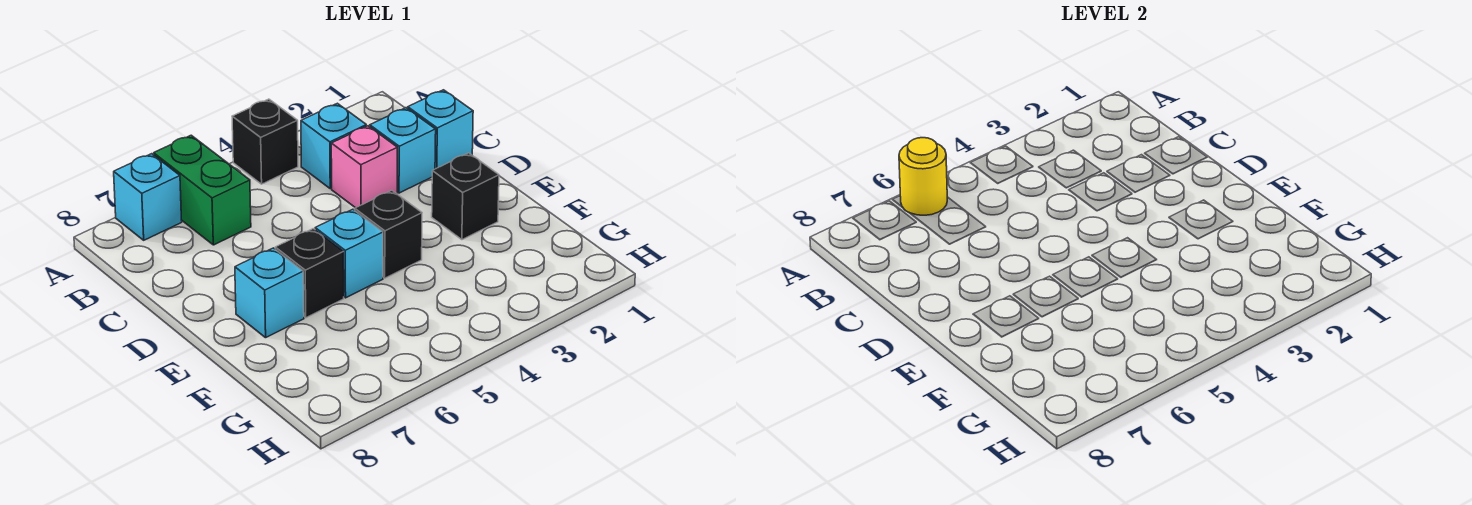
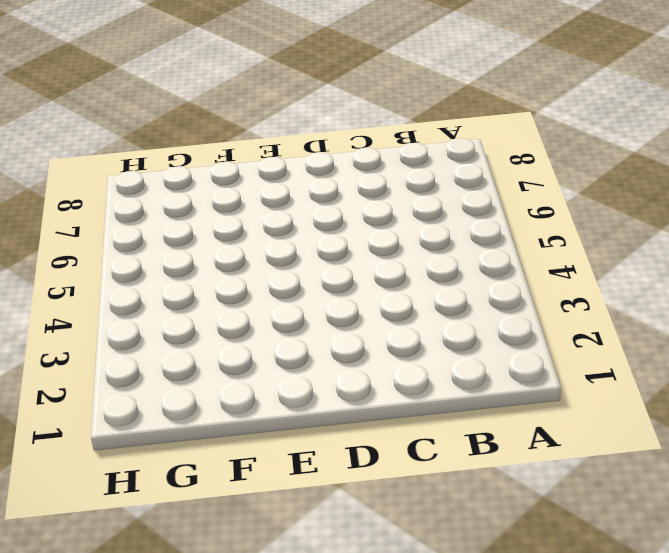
none -> black 1x1 brick [232,99,298,184]
none -> green 1x2 brick [154,135,251,245]
none -> cyan 1x1 brick [114,154,182,240]

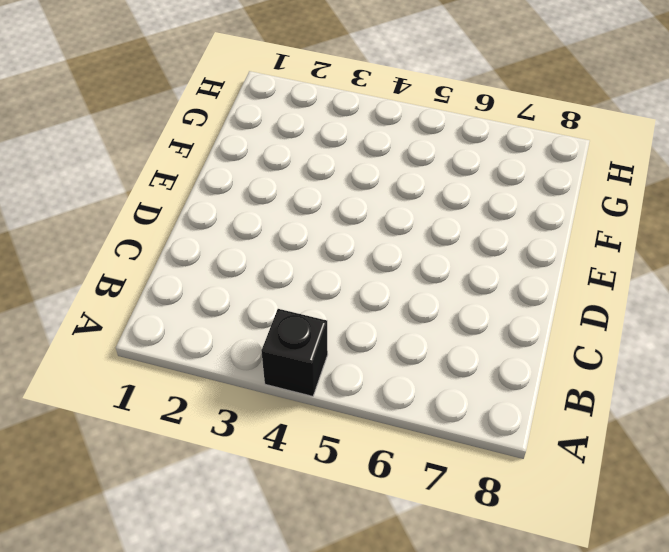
none -> green 1x2 brick [154,135,251,245]
none -> cyan 1x1 brick [114,154,182,240]
none -> cyan 1x1 brick [301,103,366,189]

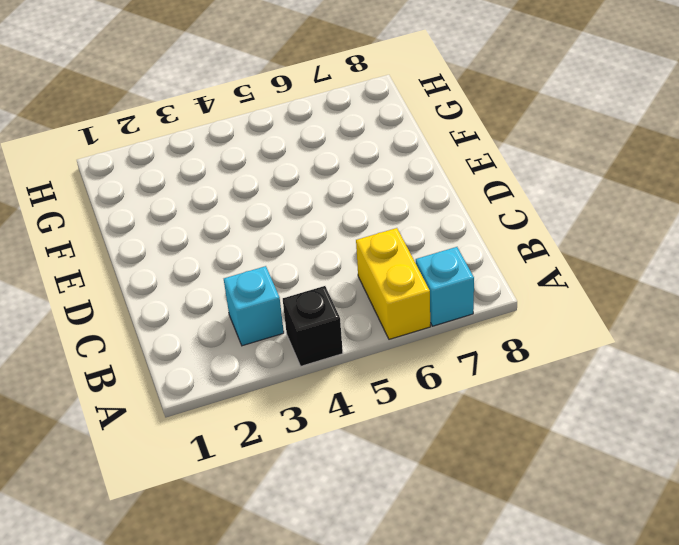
yellow 1x2 brick [356,228,430,339] -> green 1x2 brick [154,135,251,245]
none -> cyan 1x1 brick [408,90,473,169]
none -> cyan 1x1 brick [370,108,436,193]
none -> pink 1x1 brick [331,126,397,208]

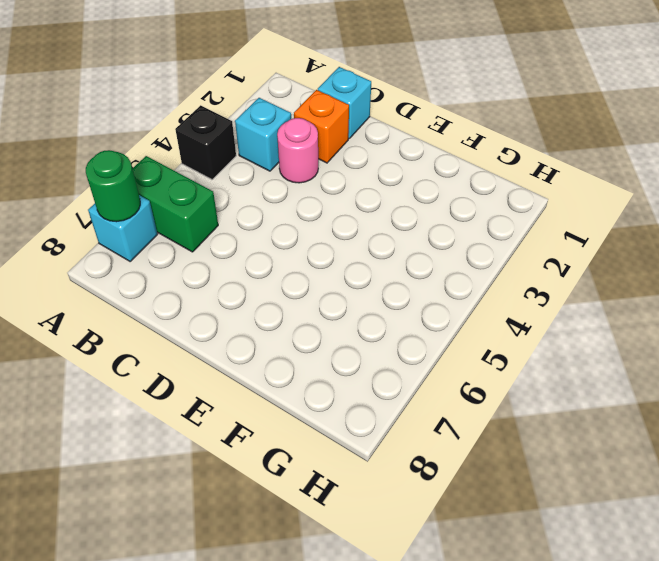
green 1x1 round brick [86,150,140,222] -> none
orange 1x1 brick [294,90,349,163] -> cyan 1x1 brick [370,108,436,193]
pink 1x1 round brick [277,118,318,183] -> pink 1x1 brick [331,126,397,208]
none -> black 1x1 brick [432,153,499,240]
none -> black 1x1 brick [355,190,422,278]
none -> cyan 1x1 brick [315,209,383,298]

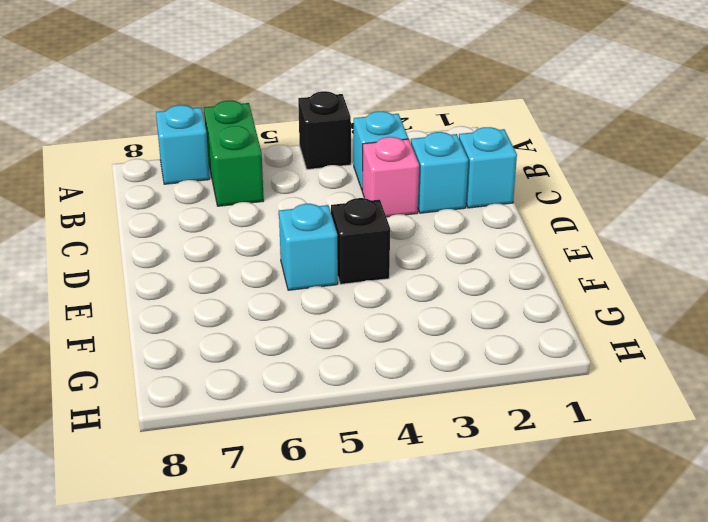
none -> black 1x1 brick [432,153,499,240]
none -> black 1x1 brick [275,229,344,318]
none -> cyan 1x1 brick [235,248,304,338]

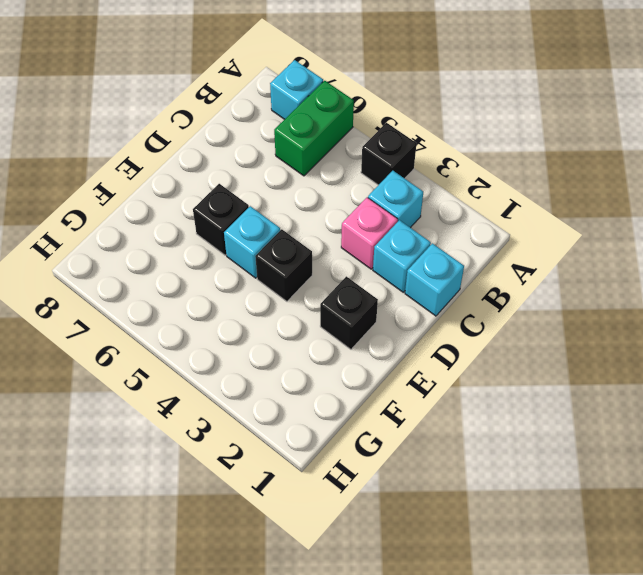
none -> cyan 1x1 brick [235,248,304,338]
none -> yellow 1x1 round brick [899,138,947,215]

